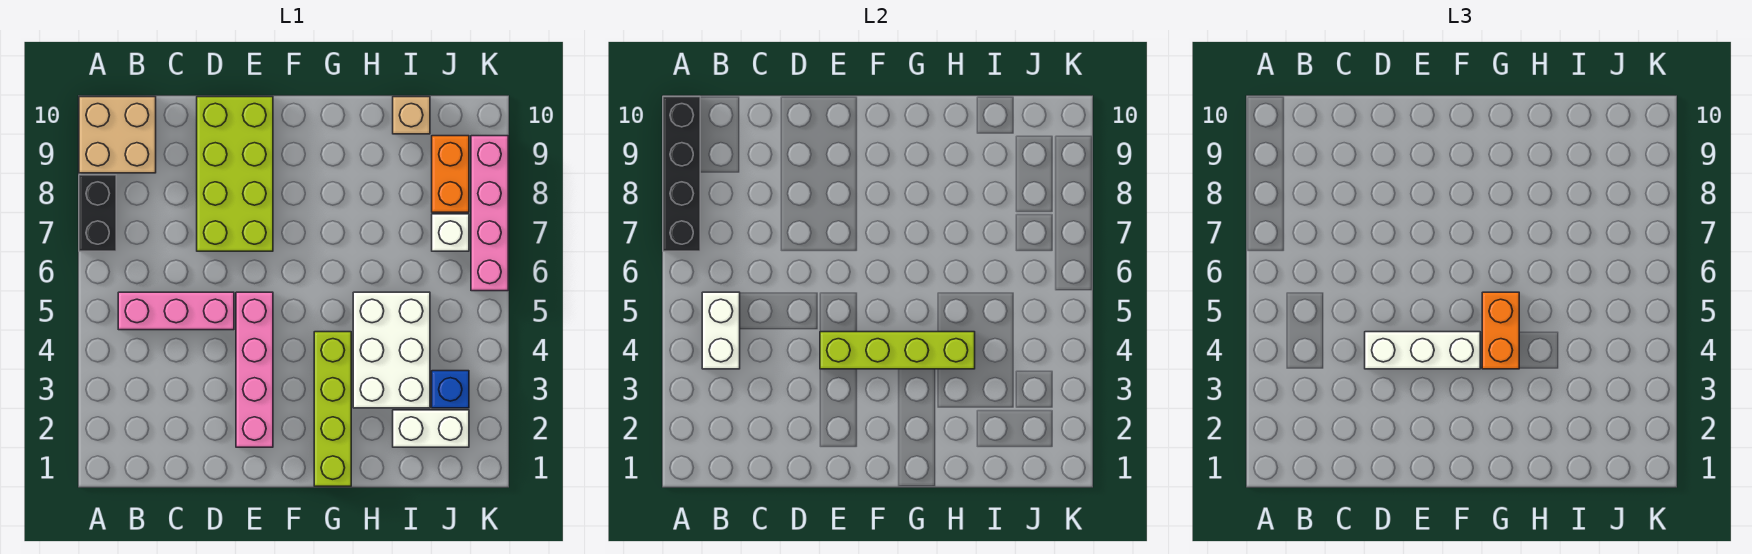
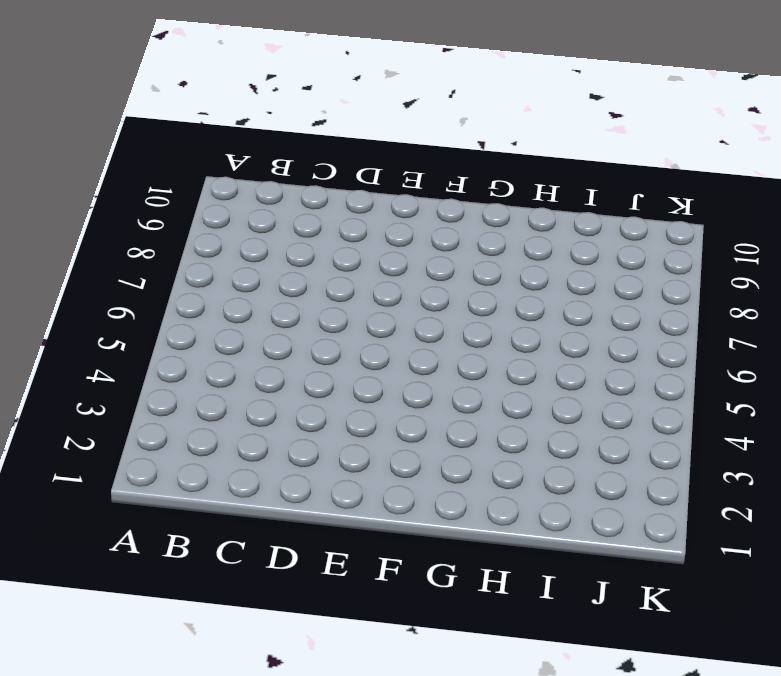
none -> black 1x2 brick [79,175,116,251]
none -> tan 2x2 brick [79,97,156,173]
none -> pink 1x3 brick [118,292,234,330]

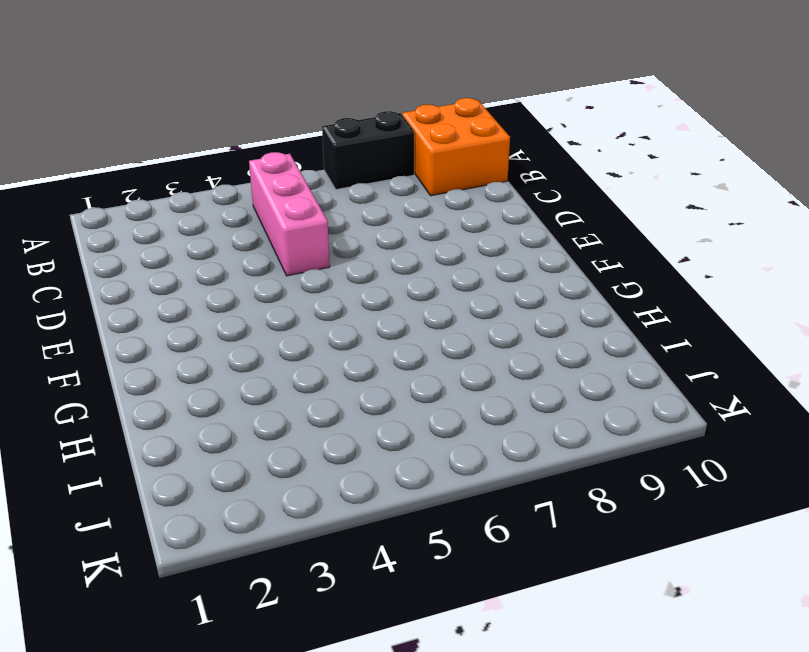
orange 2x2 brick [402,98,510,196] -> tan 2x2 brick [79,97,156,173]
none -> lime 2x4 brick [197,97,273,251]
none -> pink 1x4 brick [236,292,273,447]
none -> lime 1x4 brick [314,332,351,486]

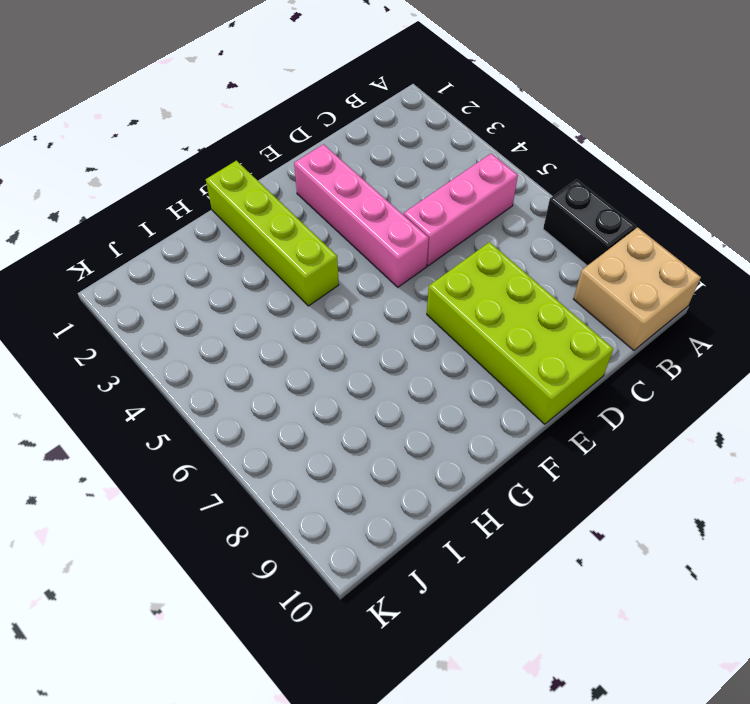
none -> white 2x3 brick [353,292,430,408]
none -> white 1x2 brick [393,410,469,447]
none -> tan 1x1 brick [393,97,430,134]

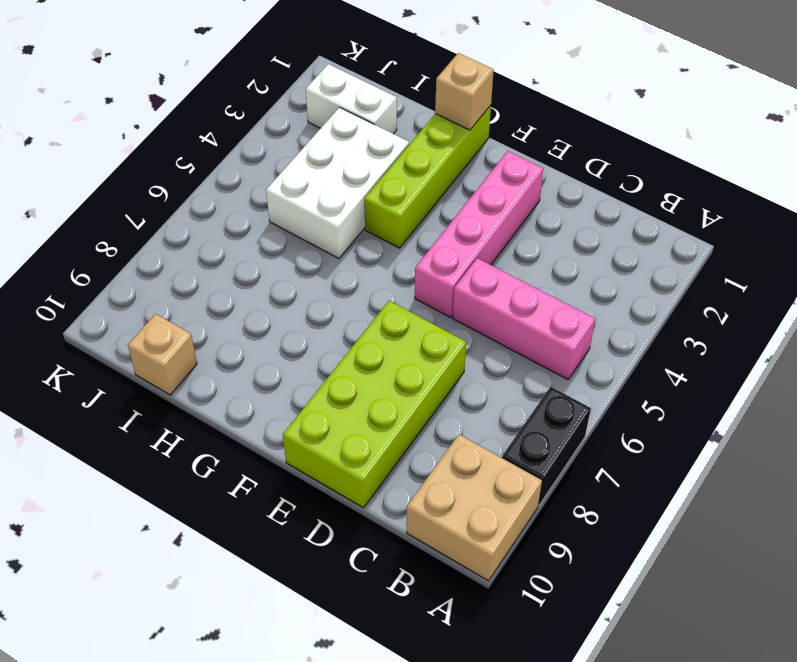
tan 1x1 brick [435,53,494,130] -> none
none -> blue 1x1 brick [432,371,469,408]
none -> white 1x1 brick [432,214,469,251]
none -> orange 1x2 brick [432,136,469,212]

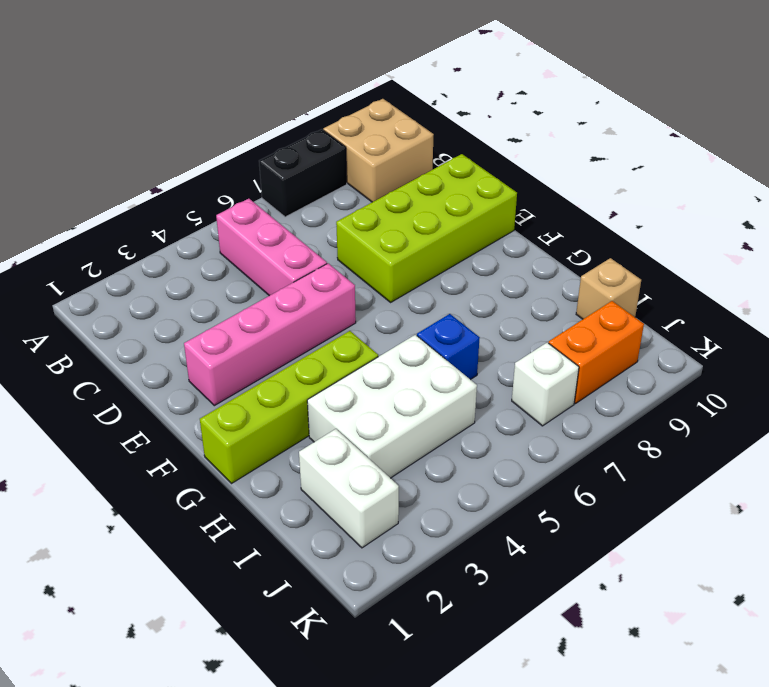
blue 1x1 brick [417,314,480,380] -> blue 1x1 brick moved to [432,371,469,408]
none -> pink 1x4 brick [471,136,508,291]
none -> black 1x4 brick [663,97,700,251]
none -> white 1x2 brick [702,292,740,369]

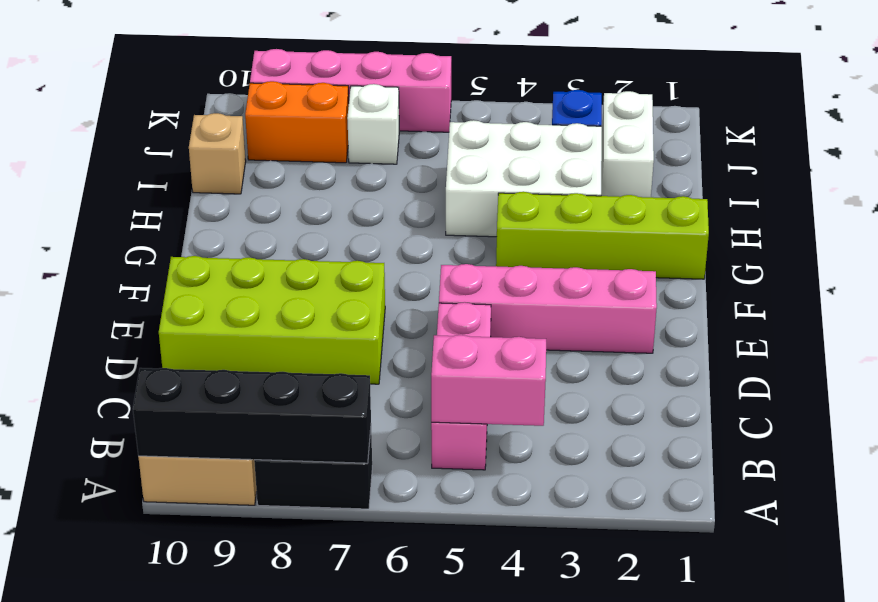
pink 1x2 brick [431,335,546,426] -> white 1x2 brick [702,292,740,369]
none -> lime 1x4 brick [820,332,975,369]
none -> white 1x3 brick [1365,332,1480,369]
none -> orange 1x2 brick [1482,292,1519,369]

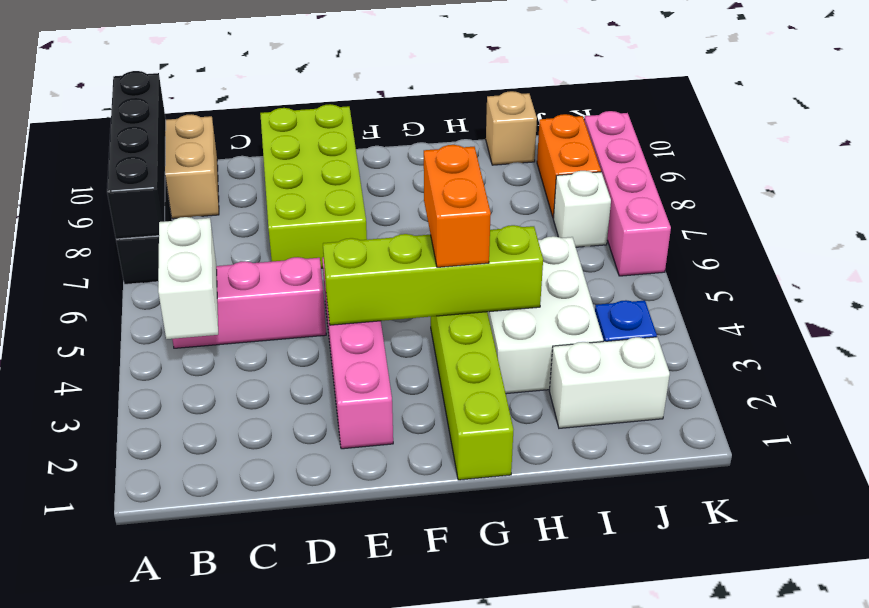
none -> white 1x3 brick [1365,332,1480,369]

